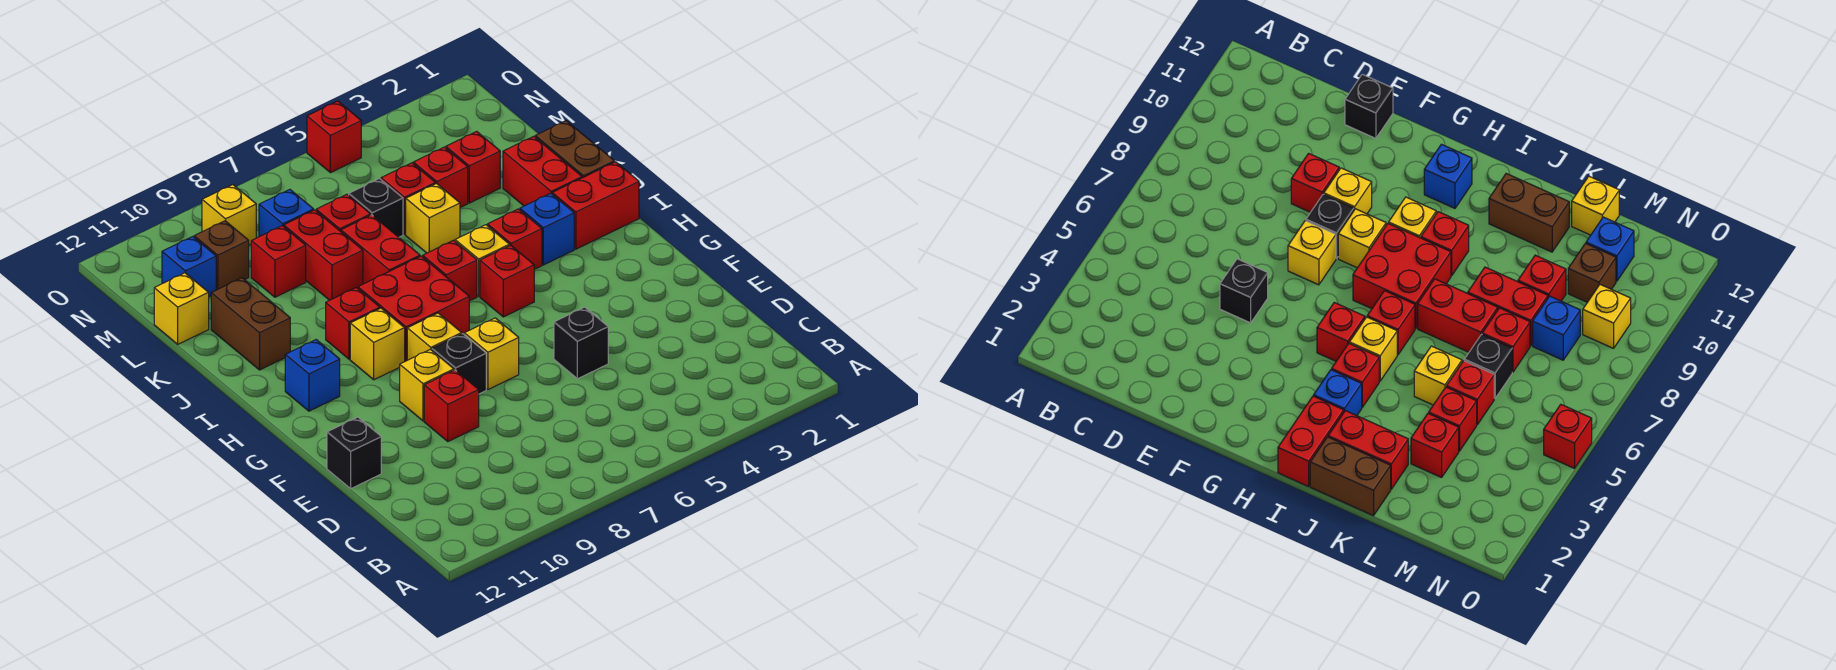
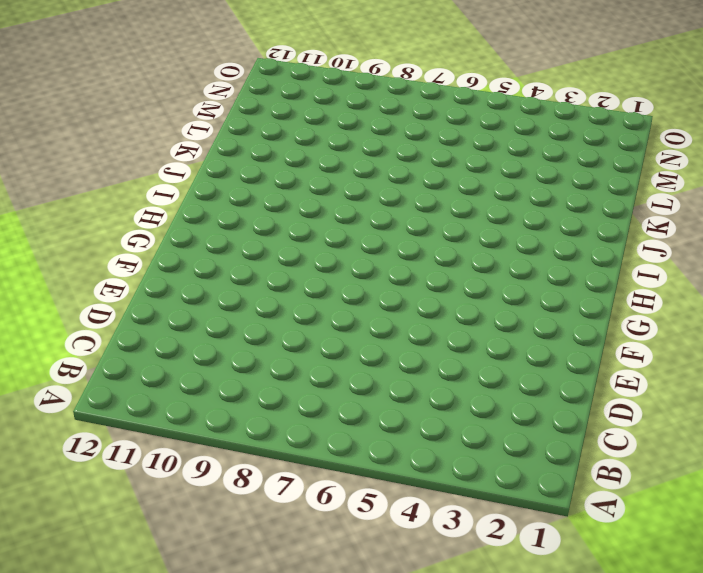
none -> black 1x1 brick [554,307,608,379]
none -> red 1x1 brick [424,370,479,441]
none -> black 1x1 brick [327,417,381,489]
none -> yellow 1x1 brick [464,318,519,389]

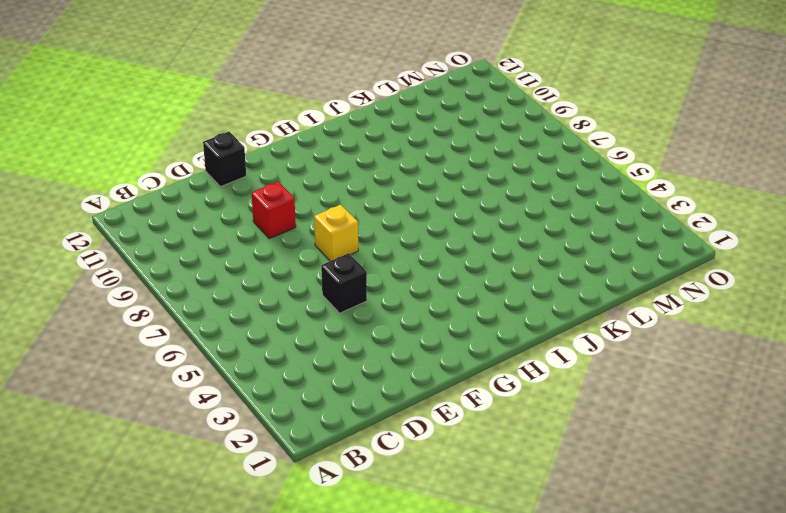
none -> black 1x1 brick [432,334,486,394]
none -> yellow 1x1 brick [400,349,454,421]
none -> yellow 1x1 brick [407,313,462,360]
none -> red 1x1 brick [480,245,534,317]

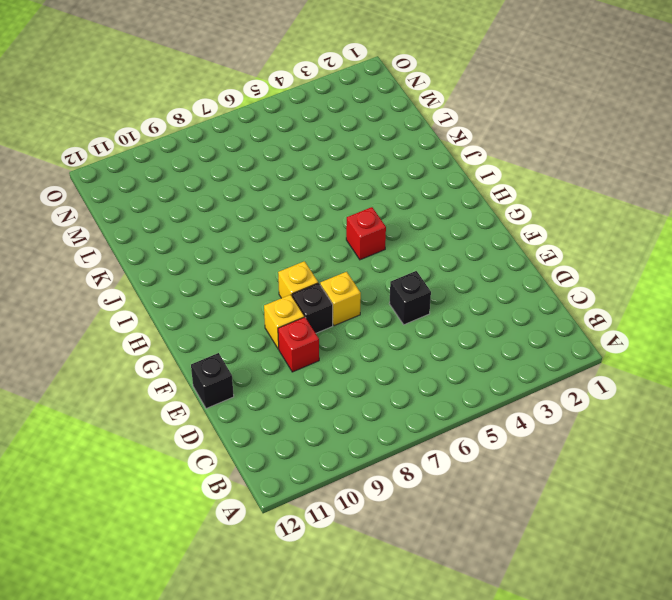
none -> red 2x2 brick [358,256,469,361]
none -> yellow 1x1 brick [350,308,405,380]
none -> blue 1x1 brick [285,340,340,411]
none -> red 1x2 brick [552,162,639,249]

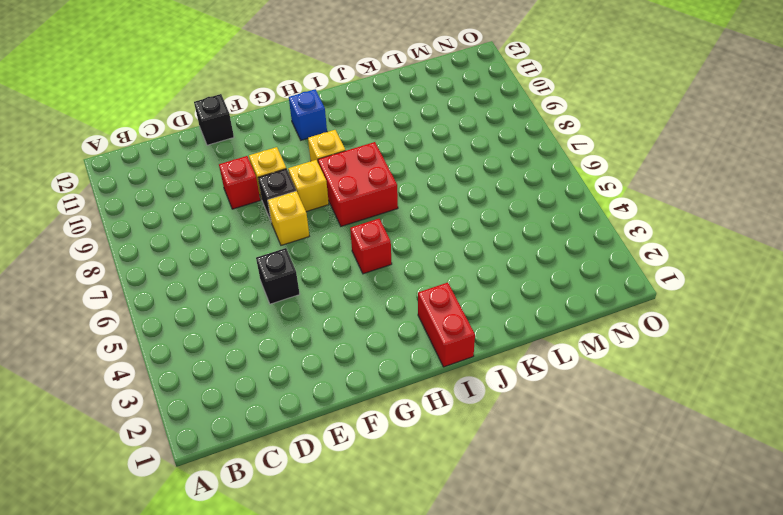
none -> blue 1x1 brick [520,193,574,265]
none -> red 1x1 brick [488,209,542,269]
none -> yellow 1x1 brick [455,225,510,296]
none -> red 1x1 brick [423,240,477,301]

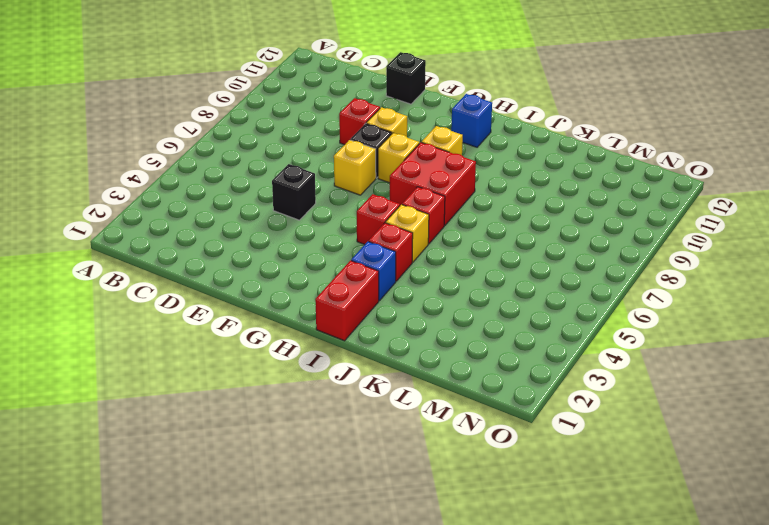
none -> red 1x1 brick [326,288,380,359]
none -> brown 1x2 brick [535,121,614,178]
none -> red 1x2 brick [503,136,582,206]
none -> red 1x2 brick [341,215,420,284]

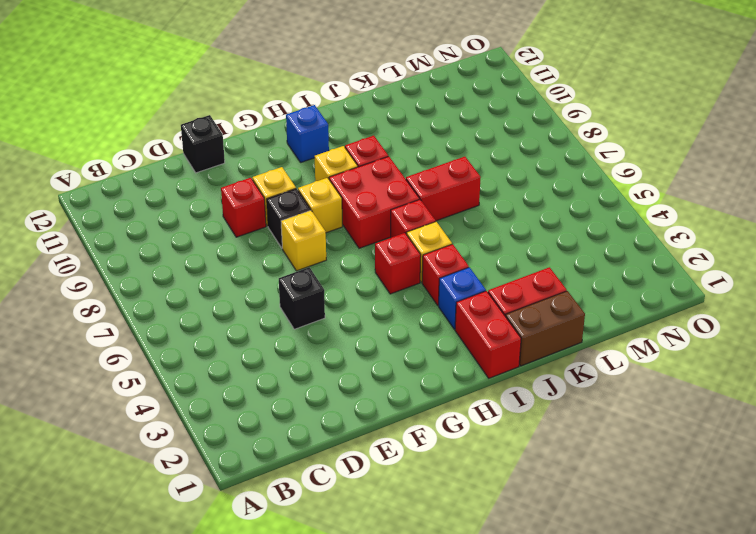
none -> brown 1x2 brick [211,278,290,370]
none -> yellow 1x1 brick [406,184,460,253]
none -> red 1x2 brick [284,210,363,300]
none -> red 1x1 brick [446,131,500,203]

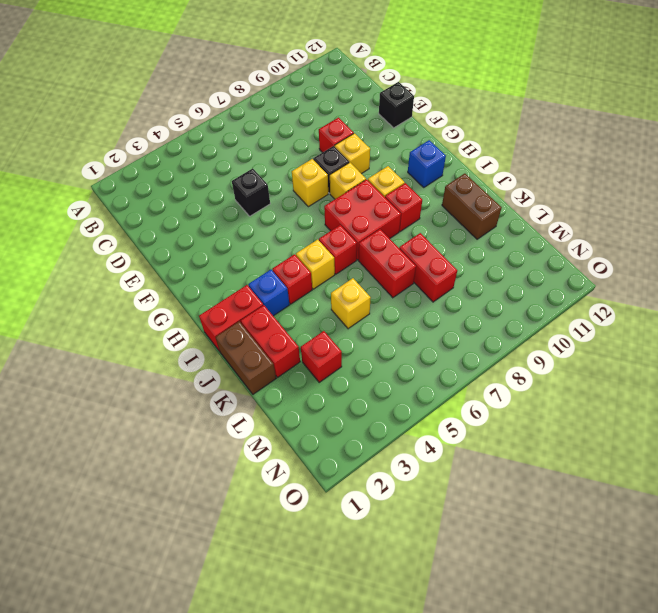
none -> red 1x1 brick [480,245,534,317]
none -> red 1x1 brick [413,147,468,208]
none -> red 1x1 brick [381,163,435,234]
none -> black 1x1 brick [349,179,403,237]

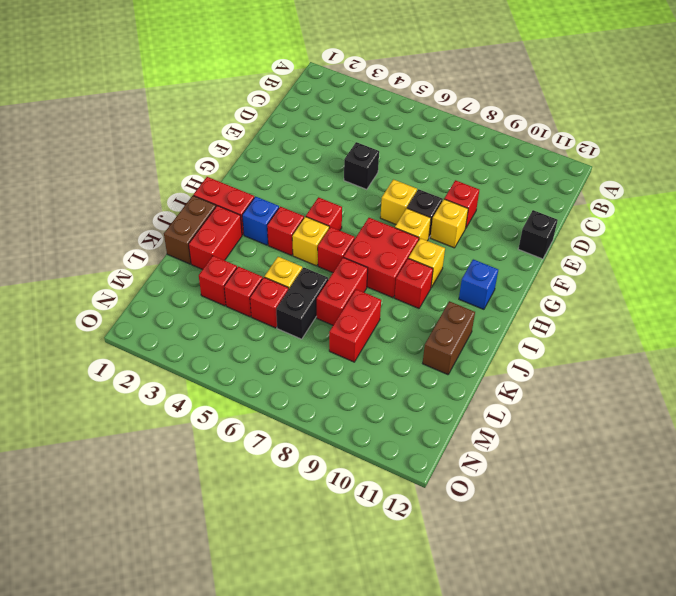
black 1x2 brick [276,268,328,339] -> black 1x1 brick [349,179,403,237]
none -> red 1x1 brick [316,194,371,231]
none -> red 1x1 brick [251,226,306,297]
none -> yellow 1x1 brick [154,273,209,344]
none -> blue 1x1 brick [259,190,314,237]

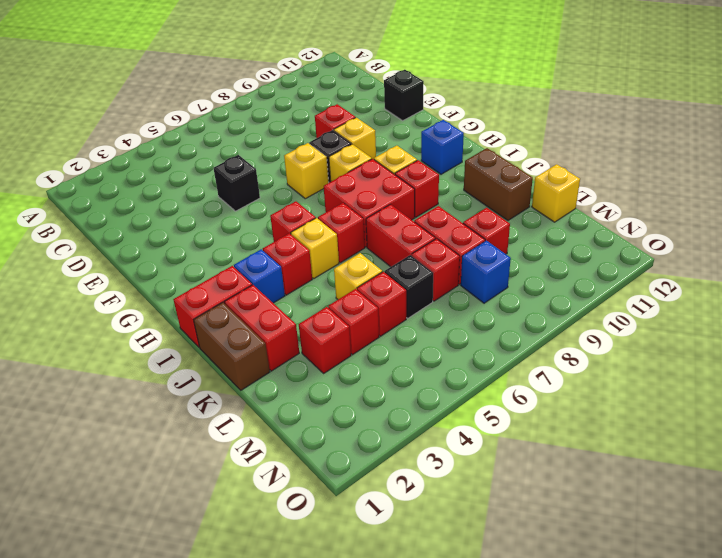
none -> brown 1x1 brick [194,221,249,290]
none -> blue 1x1 brick [162,237,216,297]
none -> yellow 1x1 brick [202,185,256,245]
none -> red 1x1 brick [307,101,361,173]

